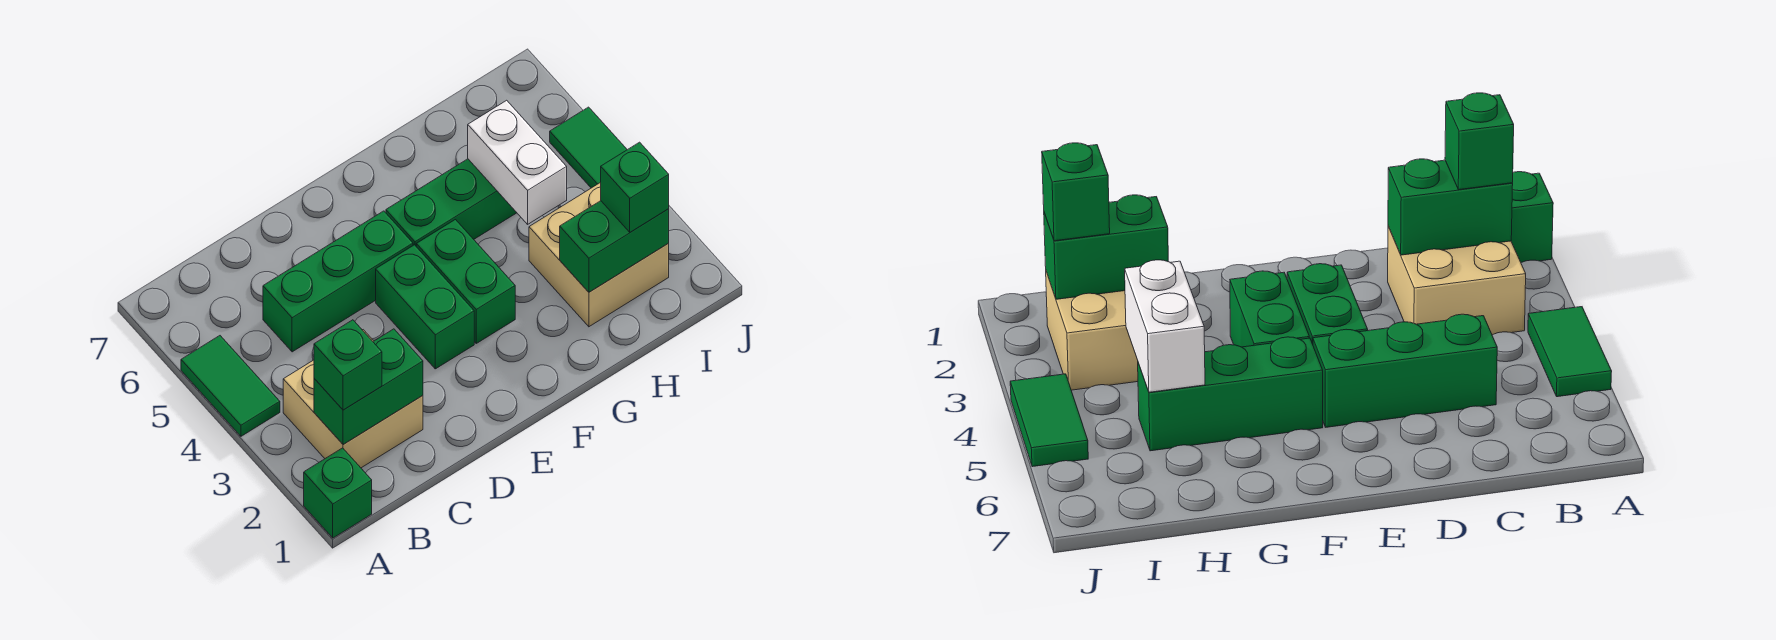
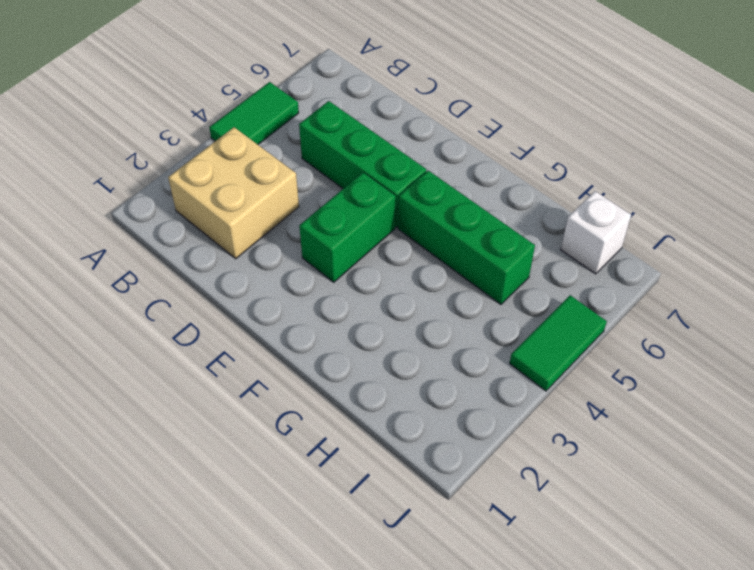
white 1x1 brick [561,191,631,274] -> none
none -> green 1x1 brick [304,448,372,538]
none -> green 1x2 brick [416,220,515,343]
none -> tan 2x2 brick [529,182,669,327]

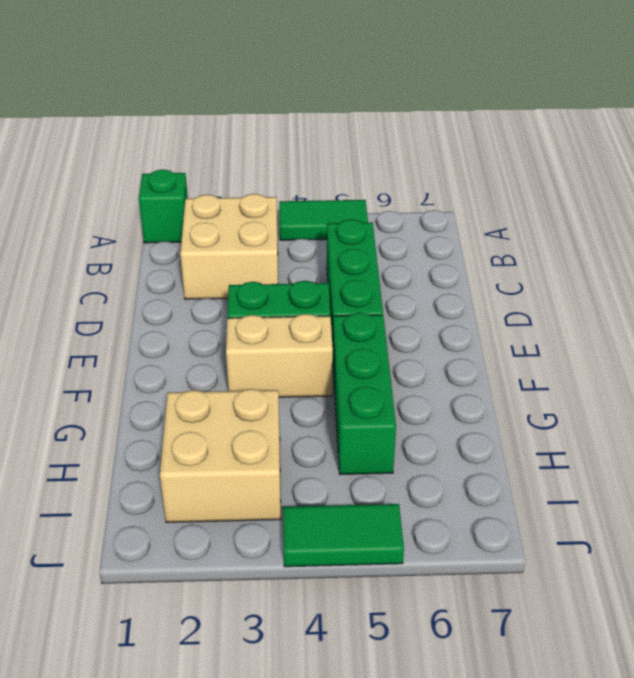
tan 1x2 brick [226,314,333,397] -> green 1x2 brick [416,220,515,343]
none -> green 1x2 brick [314,329,423,445]
none -> green 1x2 brick [560,201,669,292]
none -> white 1x2 brick [468,100,567,224]

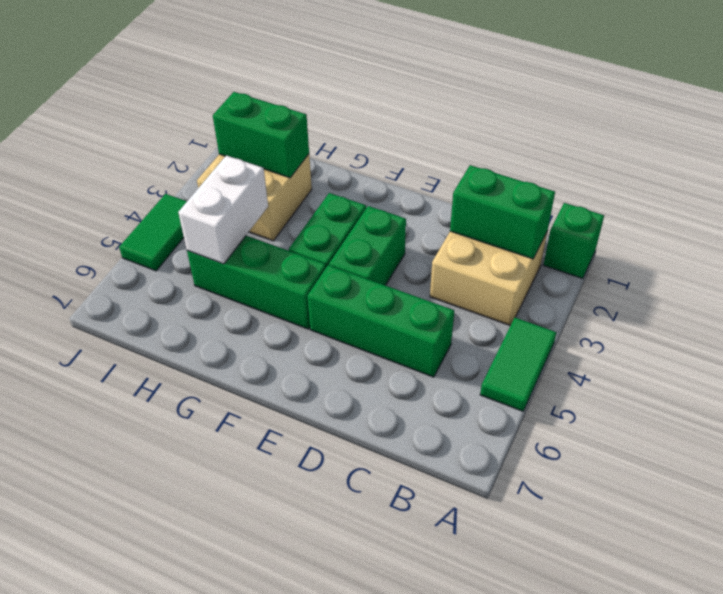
none -> green 1x1 brick [314,320,382,410]
none -> green 1x1 brick [601,142,669,232]

